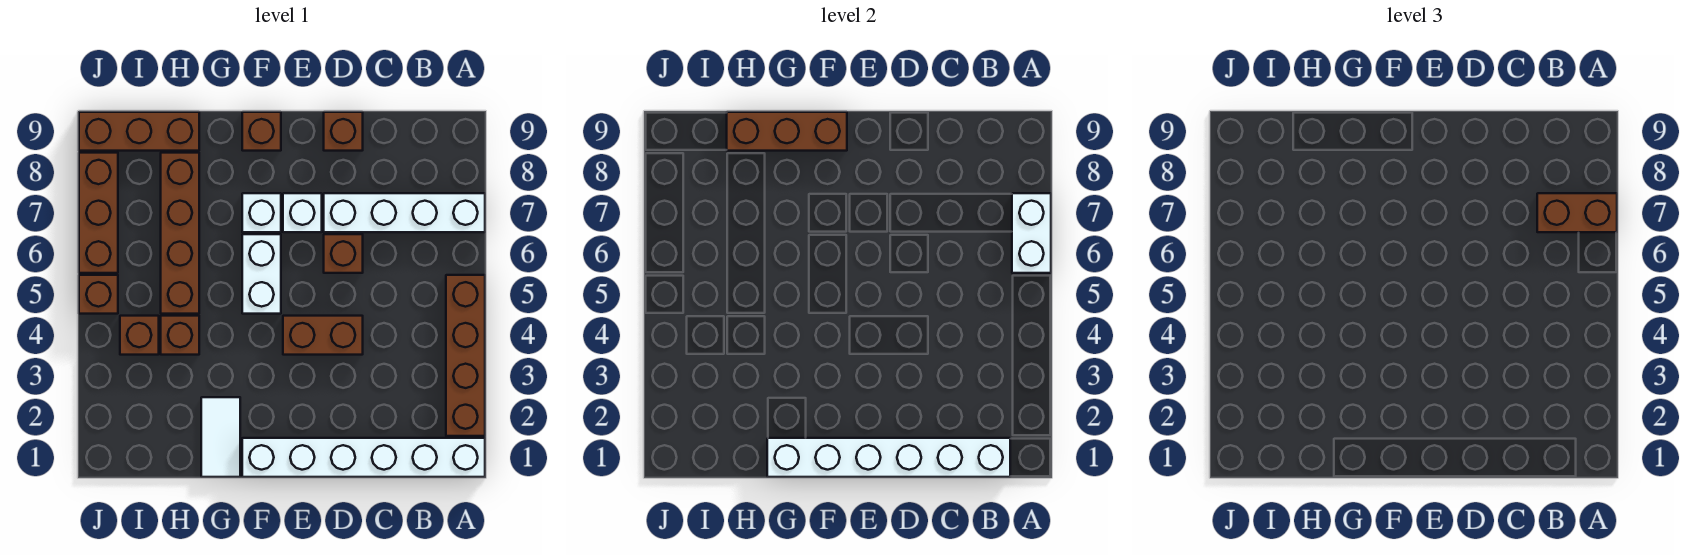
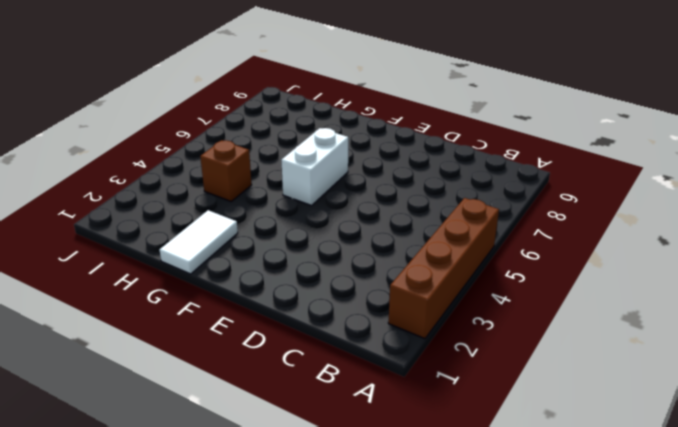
none -> white 1x6 brick [242,438,485,477]
none -> white 1x4 brick [324,193,485,232]
none -> brown 1x2 brick [283,316,363,355]

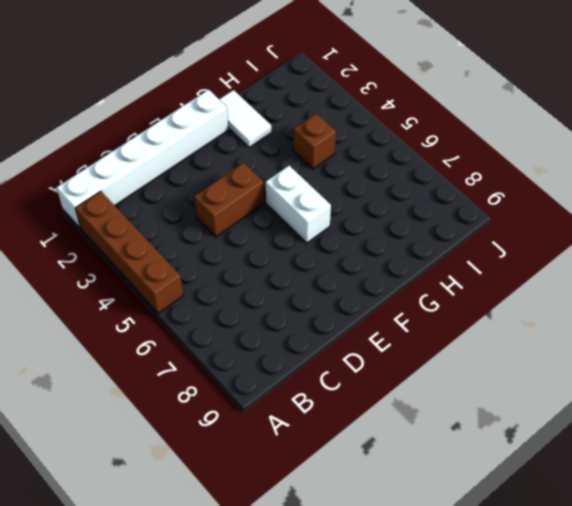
none -> white 1x4 brick [324,193,485,232]
none -> brown 1x1 brick [324,234,363,273]
none -> brown 1x1 brick [324,112,363,151]

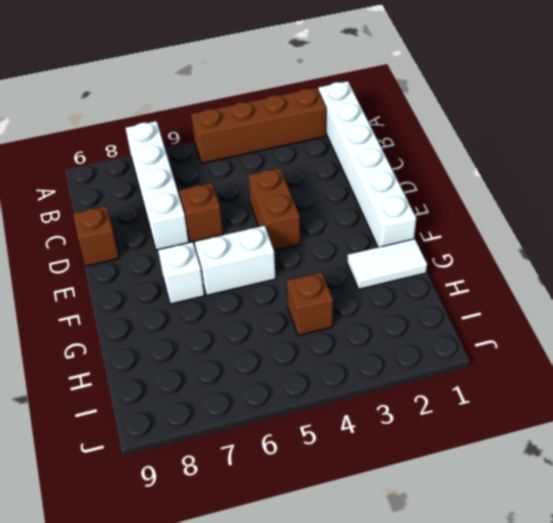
none -> white 1x1 brick [283,193,322,232]
none -> brown 1x1 brick [242,112,281,151]
none -> brown 1x4 brick [161,153,199,314]

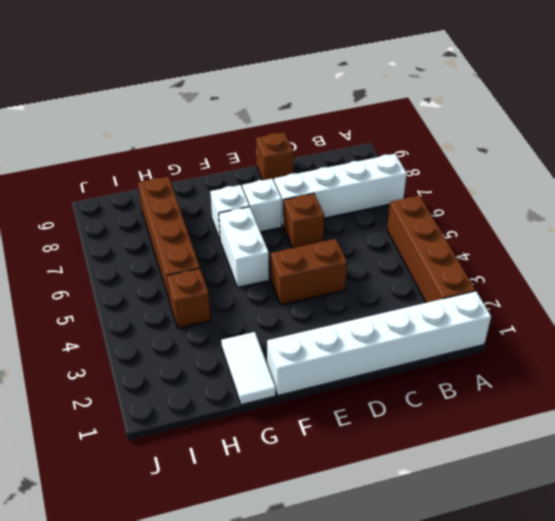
none -> brown 1x1 brick [242,112,281,151]
none -> brown 1x3 brick [79,112,199,151]
none -> brown 1x1 brick [120,316,159,355]

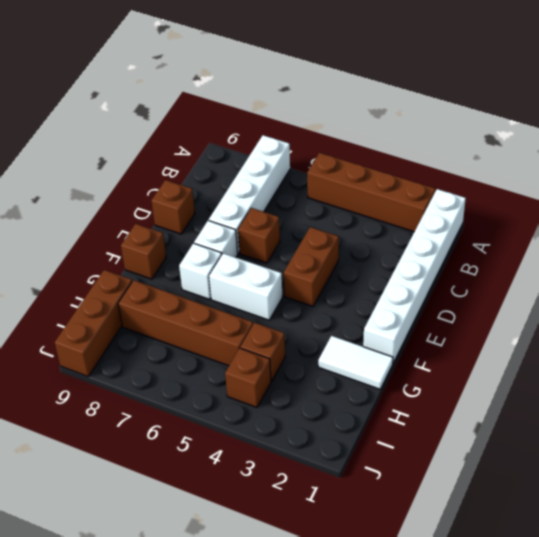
none -> brown 1x1 brick [79,275,118,314]
none -> brown 1x3 brick [79,153,118,273]
none -> white 1x2 brick [1012,193,1051,273]

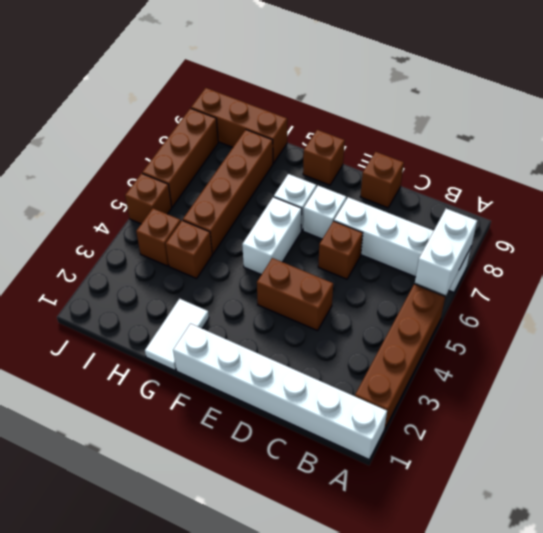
none -> white 1x6 brick [767,438,1010,477]
none -> brown 1x3 brick [727,112,847,151]
none -> brown 1x2 brick [1537,193,1617,232]

